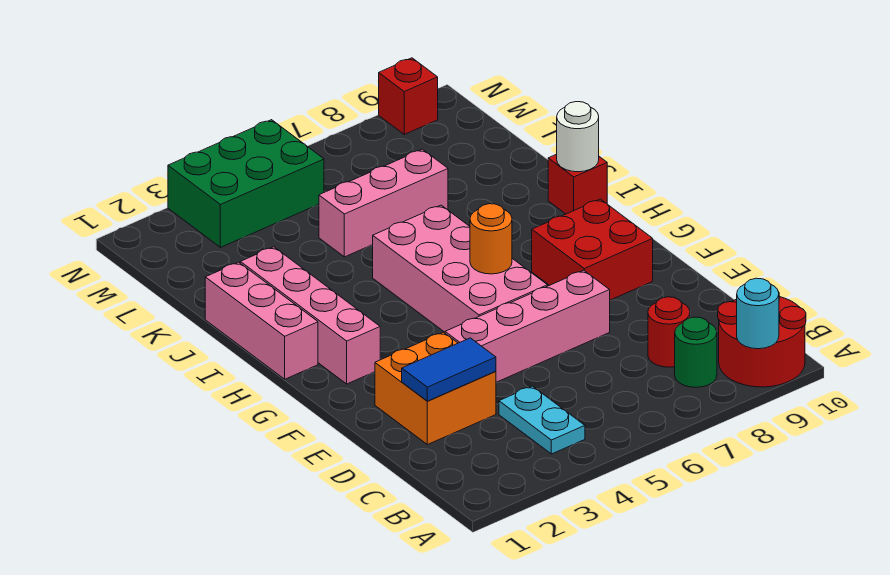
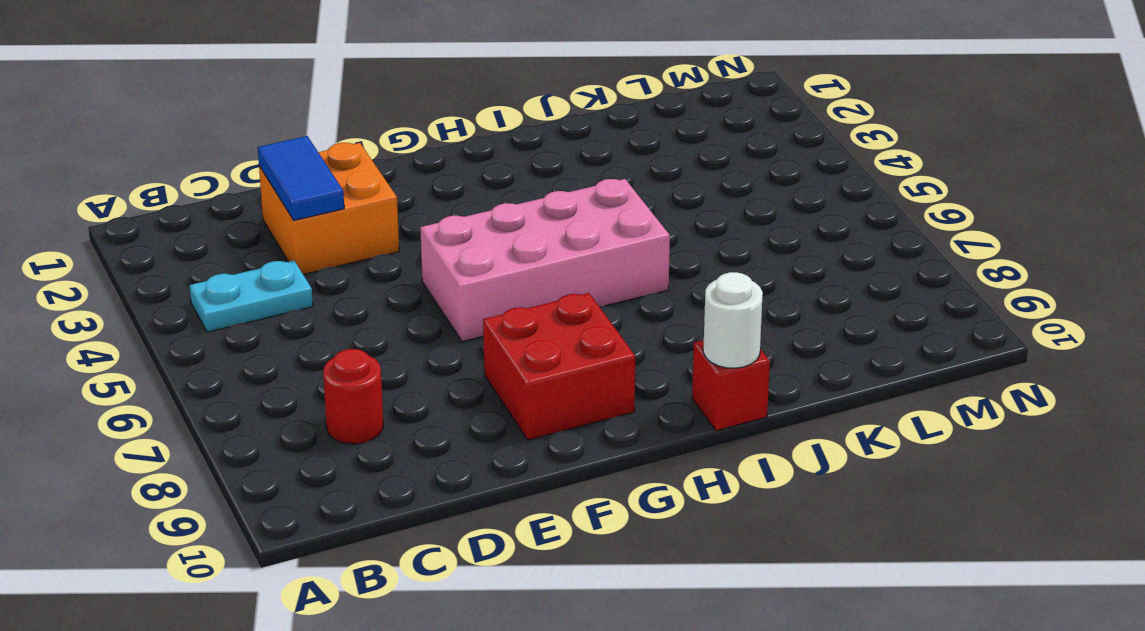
none -> red 2x2 round brick [718,297,806,387]
none -> green 1x1 round brick [675,317,717,387]
none -> pink 1x4 brick [445,270,610,382]

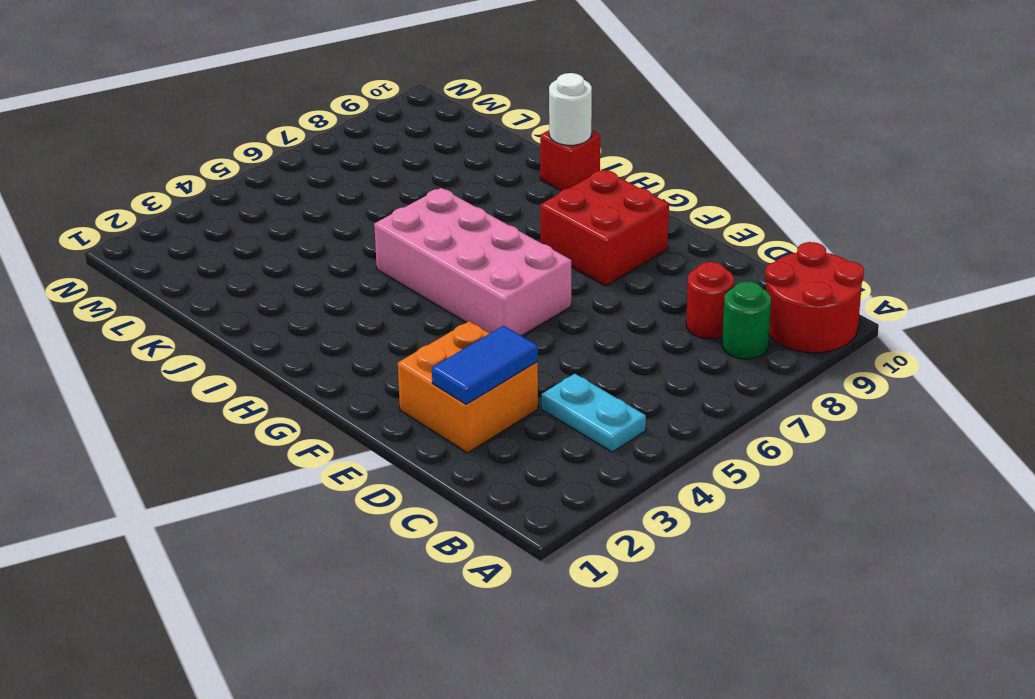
none -> pink 1x4 brick [445,270,610,382]
none -> pink 1x4 brick [240,247,380,384]
none -> pink 1x3 brick [205,262,318,379]

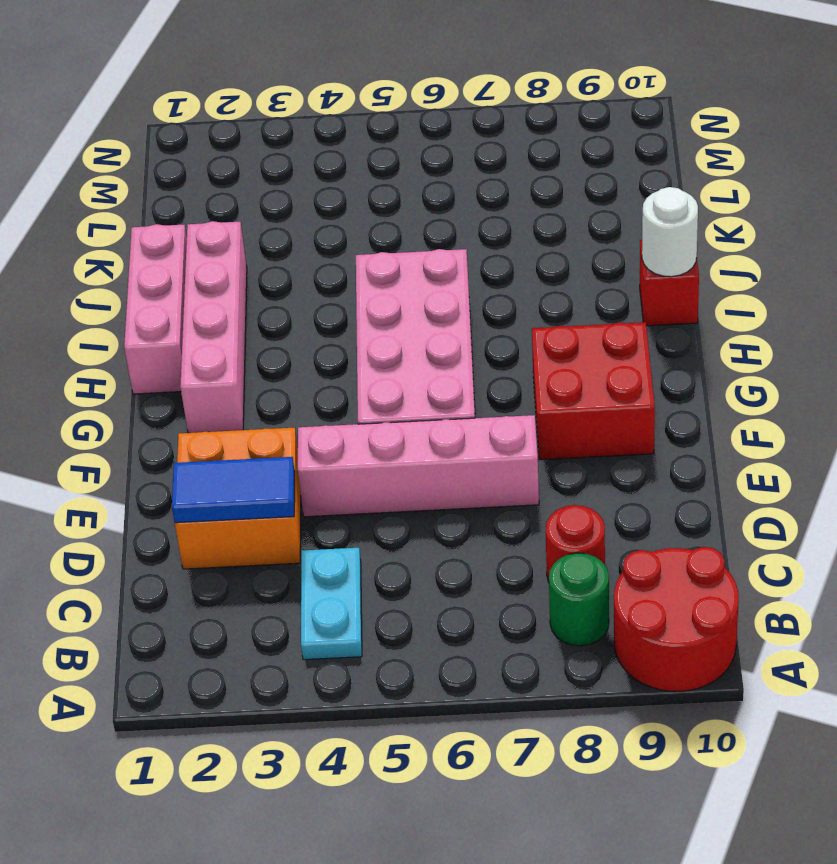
none -> pink 1x3 brick [319,149,448,257]
none -> green 2x3 brick [168,120,324,247]
none -> red 1x1 brick [379,58,438,134]

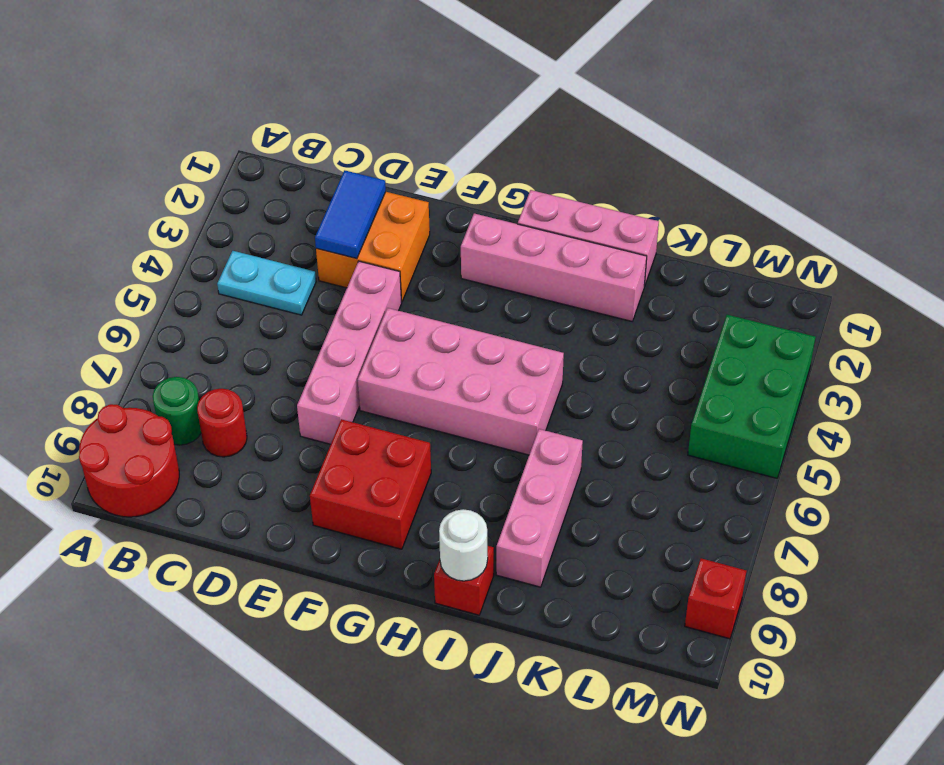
pink 1x3 brick [496,429,583,587] -> pink 1x3 brick moved to [319,149,448,257]
none -> cyan 1x1 round brick [737,278,779,349]
none -> orange 1x1 round brick [470,204,512,274]

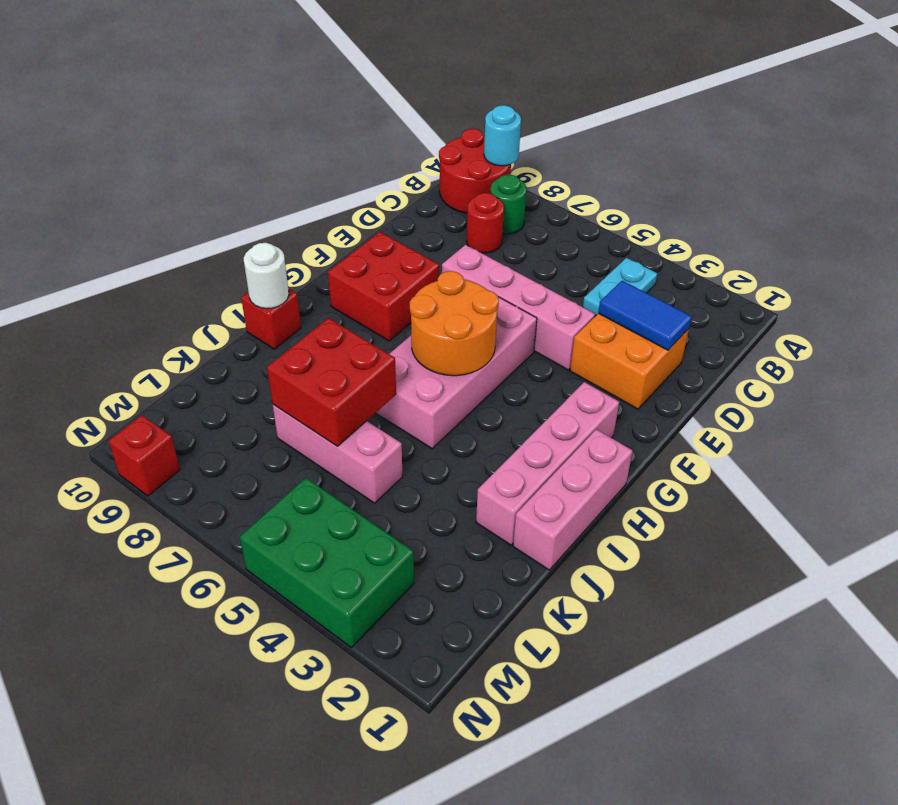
orange 2x2 round brick [410,271,499,376] -> orange 1x1 round brick [470,204,512,274]
red 2x2 brick [267,318,396,446] -> none

